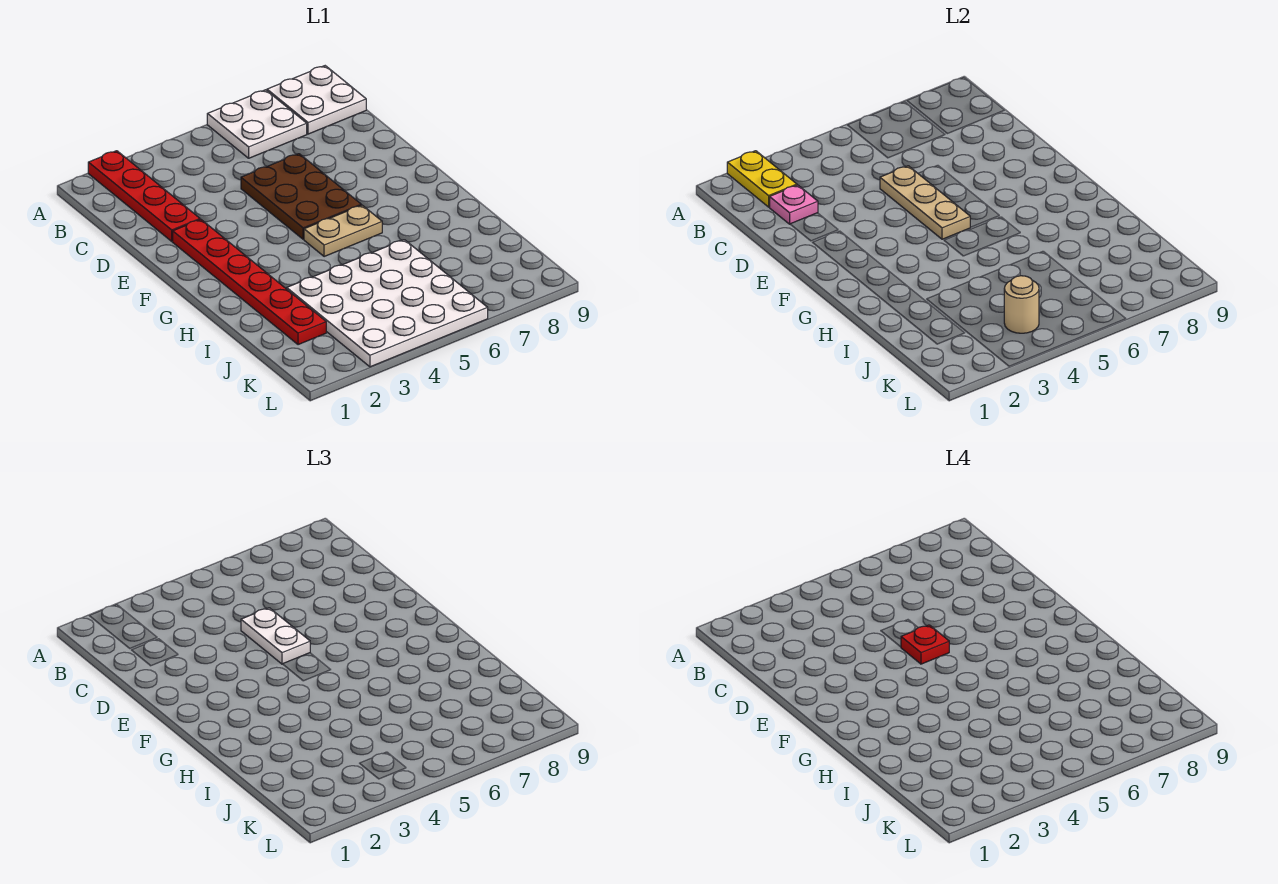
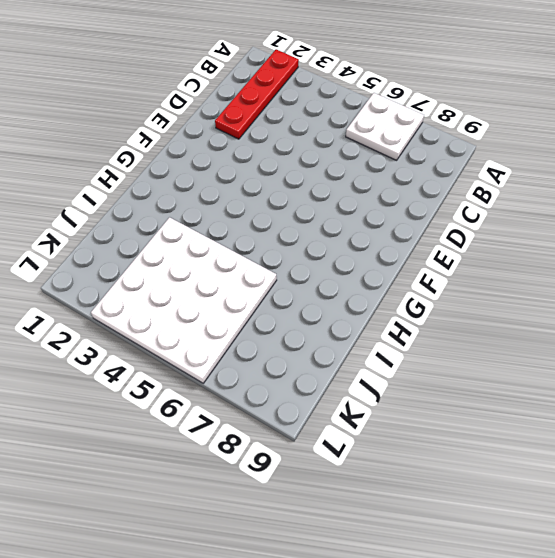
none -> white 2x2 plate [267,66,366,134]
none -> brown 2x3 plate [241,154,361,239]
none -> red 1x6 plate [173,220,326,345]

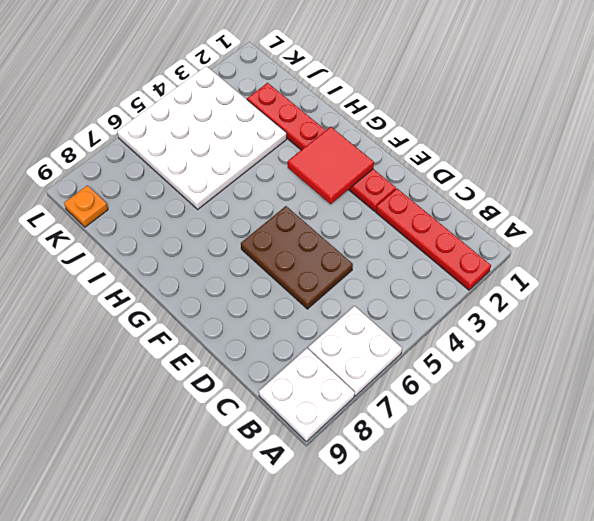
red 2x2 tile [288,127,374,204] -> none
orange 1x1 plate [64,185,108,227] -> none
none -> tan 1x2 plate [304,205,382,257]
none -> yellow 1x2 plate [727,151,797,207]
none -> pink 1x1 plate [770,185,818,224]

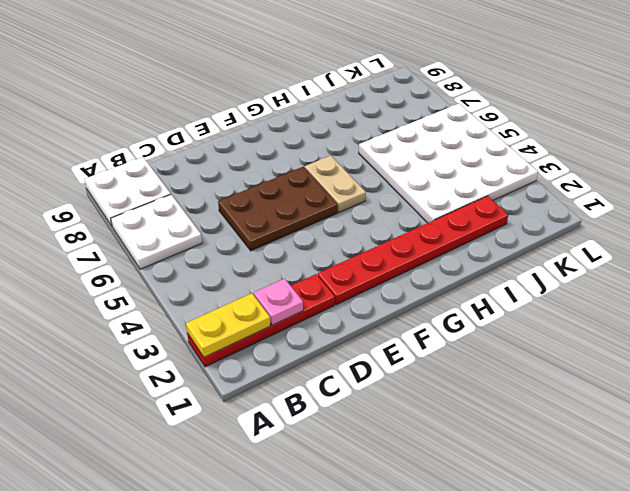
none -> tan 1x3 plate [880,166,970,239]
none -> tan 1x1 round brick [1004,276,1039,333]
none -> white 1x2 plate [241,608,310,664]

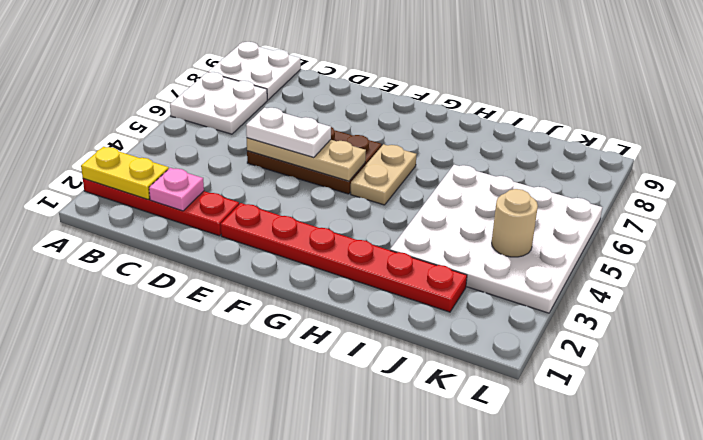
none -> red 1x1 plate [901,625,949,664]

